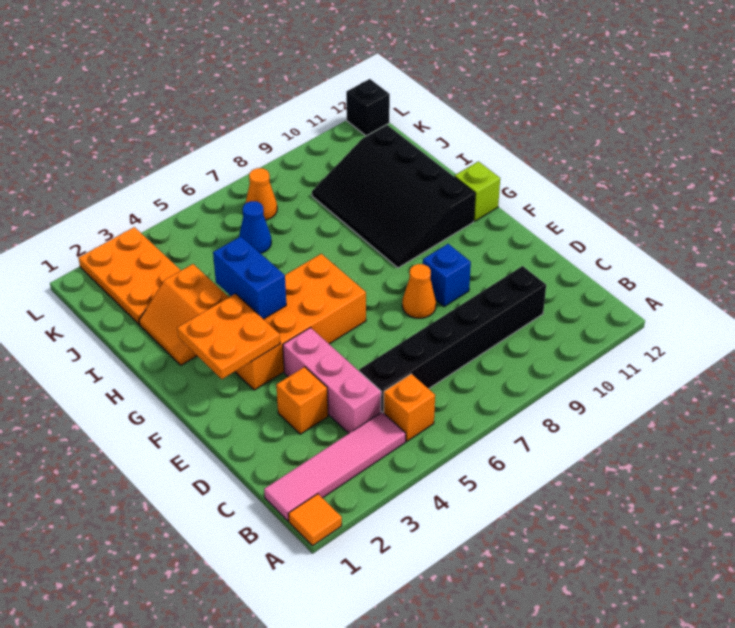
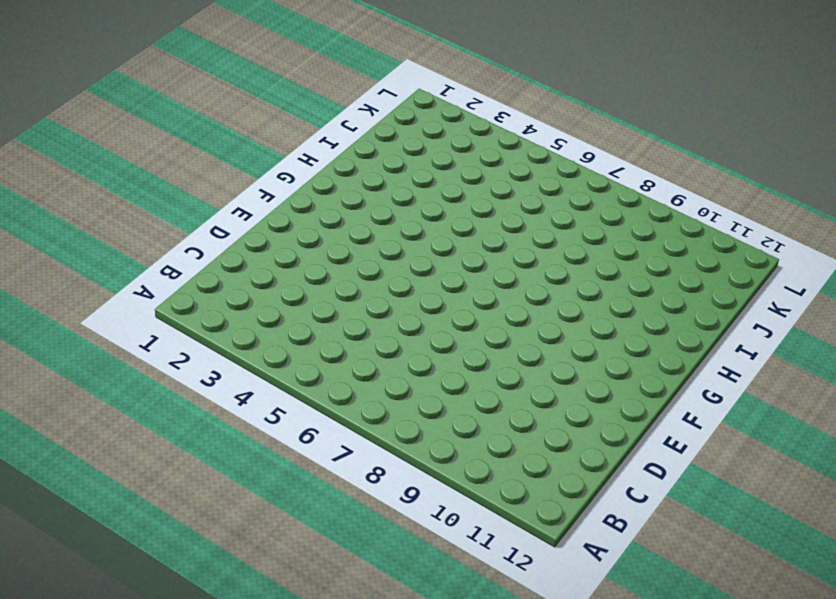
none -> orange 1x1 tile [288,494,342,546]
none -> pink 1x4 tile [264,412,406,521]
none -> orange 1x1 brick [384,374,435,441]

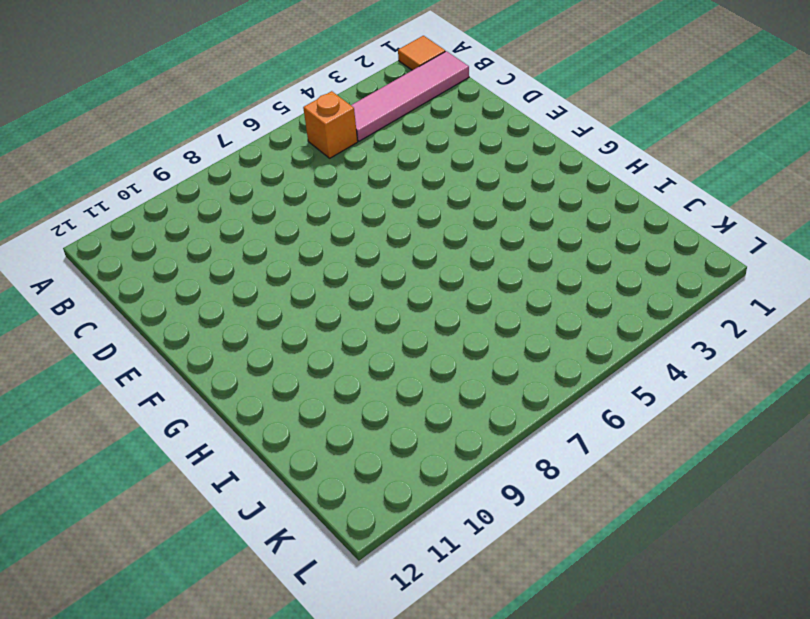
none -> pink 1x3 brick [283,328,381,433]
none -> black 1x6 brick [359,266,546,413]
none -> orange 1x1 brick [276,367,328,434]

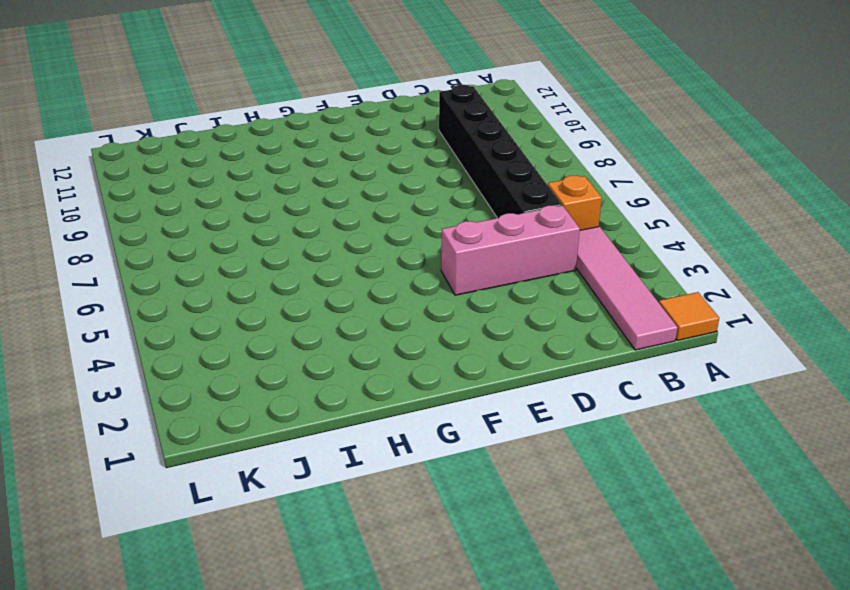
none -> orange 1x1 brick [276,367,328,434]
none -> orange 1x1 cone [402,264,436,318]
none -> blue 1x1 brick [423,244,471,306]

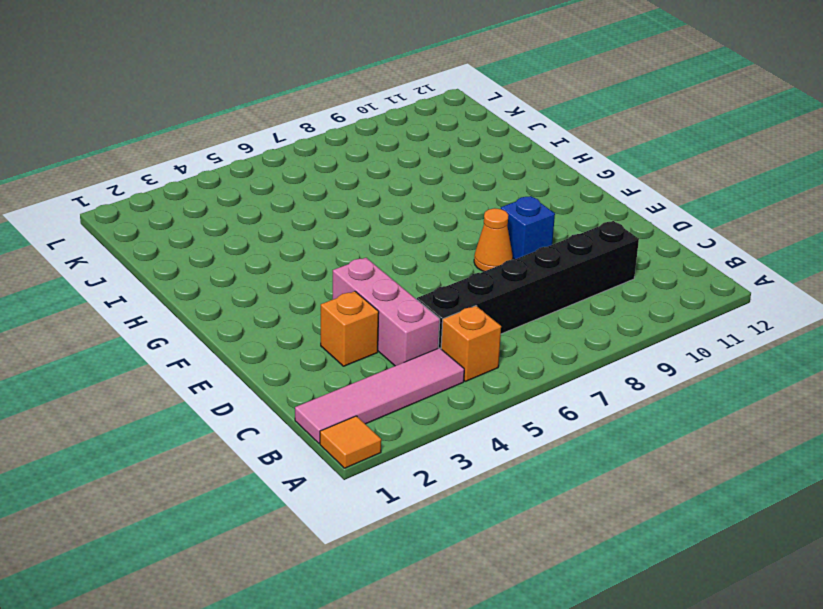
none -> orange 2x4 brick [235,254,366,390]
none -> black 3x4 slope [312,125,475,268]
none -> lime 1x1 brick [455,161,500,221]

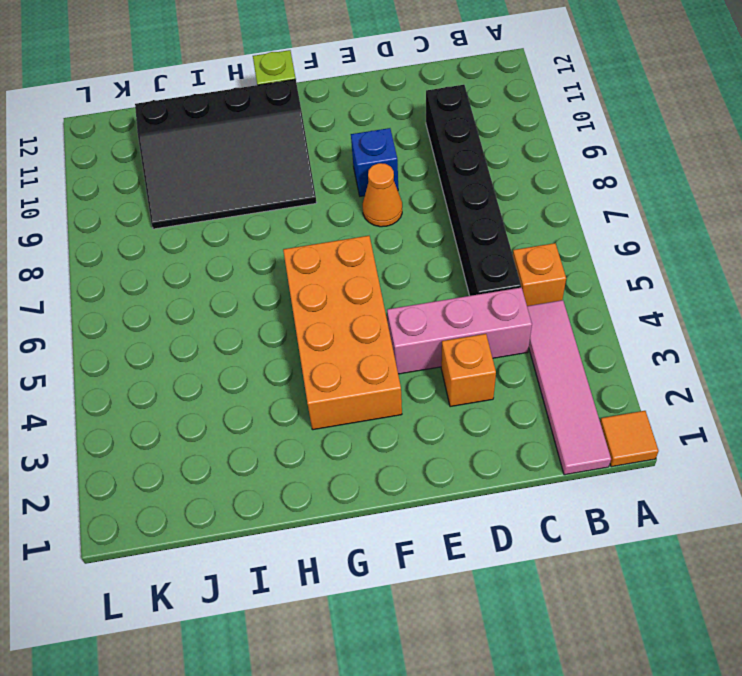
none -> orange 2x2 slope [139,264,229,365]
none -> orange 2x3 plate [79,227,181,324]
none -> blue 1x1 cone [239,201,271,254]

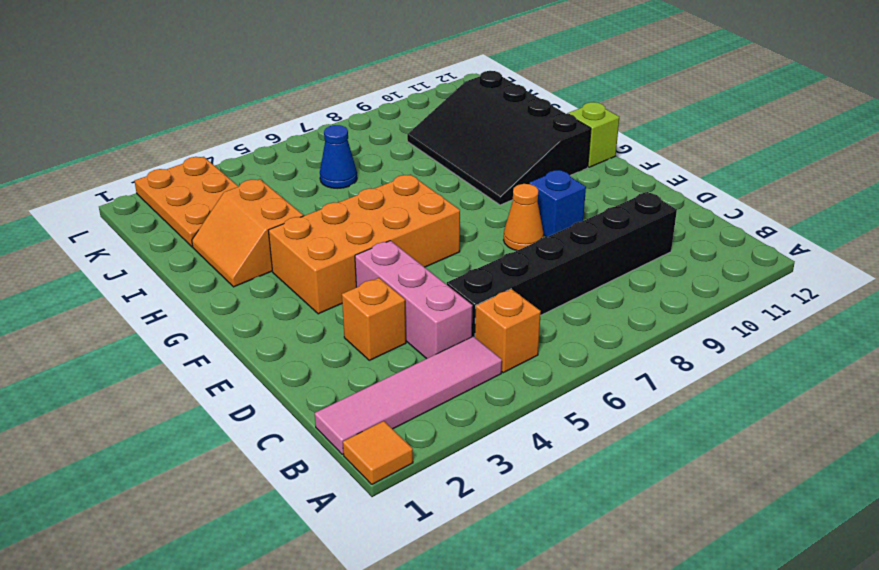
none -> orange 1x1 cone [246,168,277,220]
none -> black 1x1 brick [346,79,390,136]
none -> orange 2x2 plate [177,294,280,379]

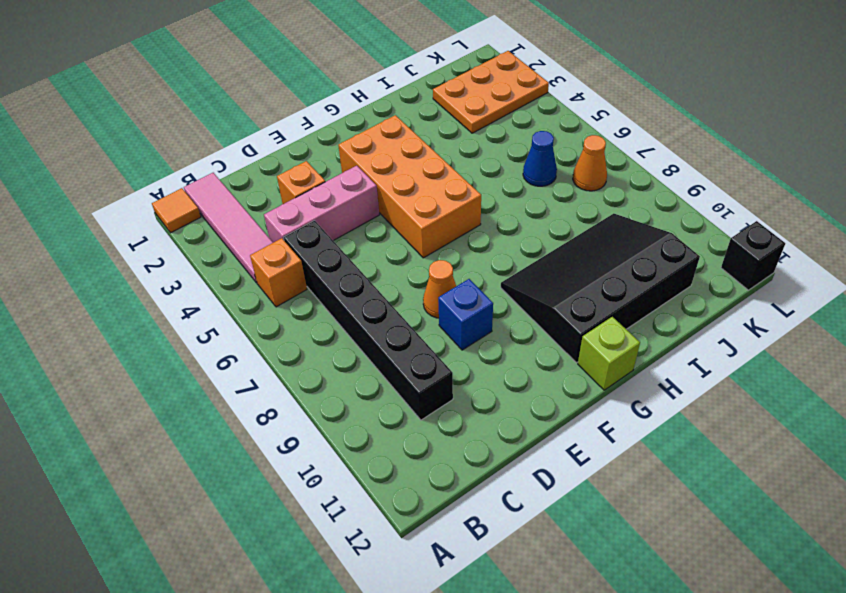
none -> orange 2x2 slope [139,264,229,365]
none -> orange 2x2 plate [177,294,280,379]
none -> blue 1x2 brick [213,236,286,319]

